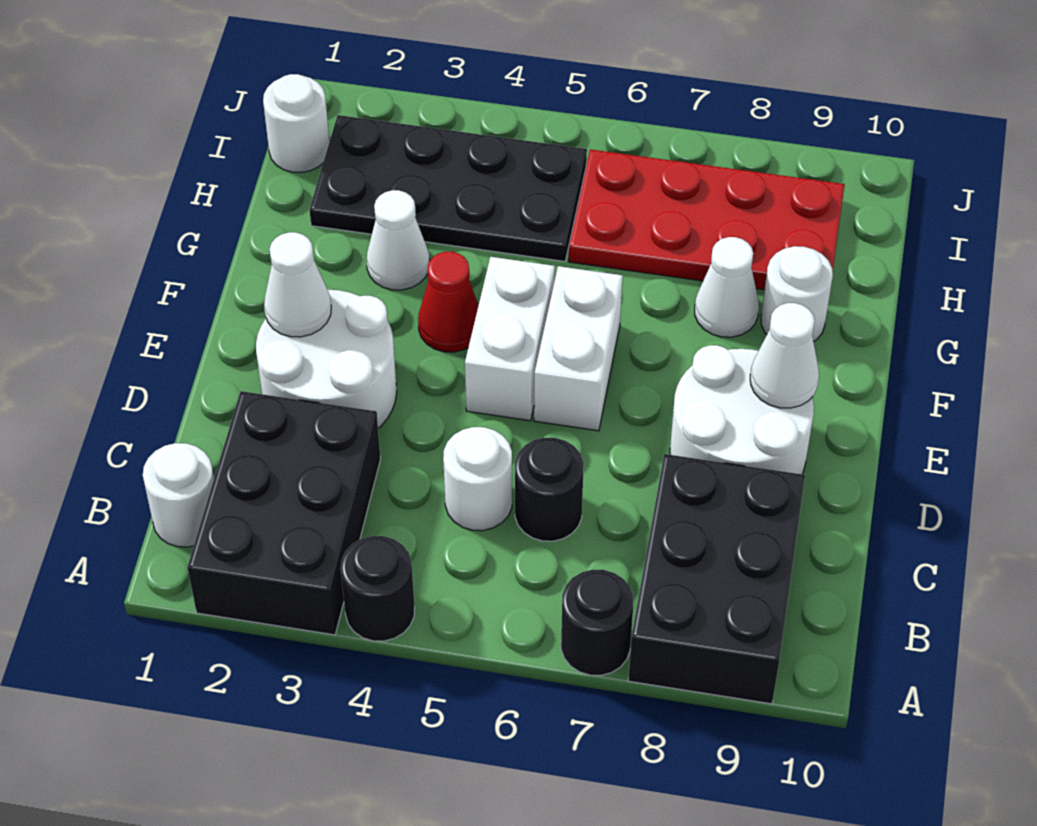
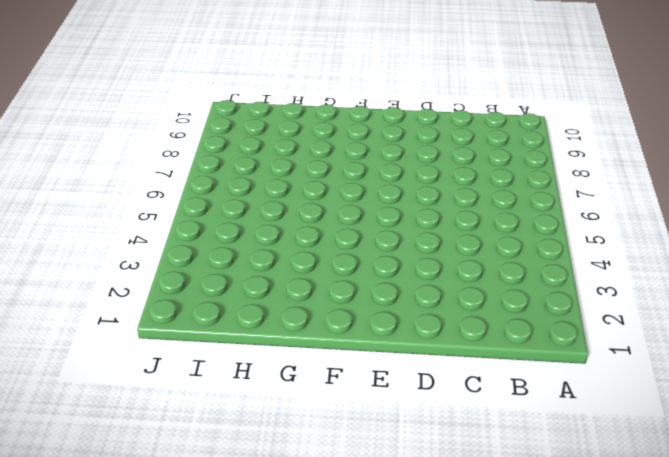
none -> black 2x3 brick [187,391,380,635]
none -> black 1x1 round brick [341,536,415,641]
none -> black 1x1 round brick [561,570,633,675]

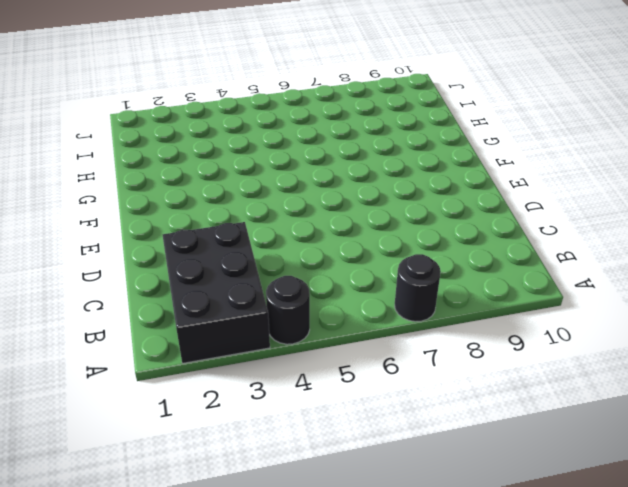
none -> black 2x3 brick [628,454,805,704]
none -> white 1x1 round brick [143,443,214,547]
none -> white 1x1 round brick [443,427,512,531]

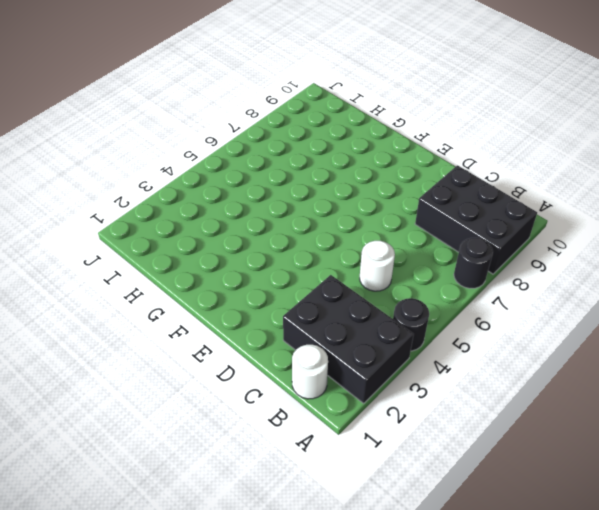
none -> black 1x1 round brick [515,438,584,541]
none -> white 2x2 round brick [256,290,397,428]
none -> white 2x2 round brick [670,345,814,474]

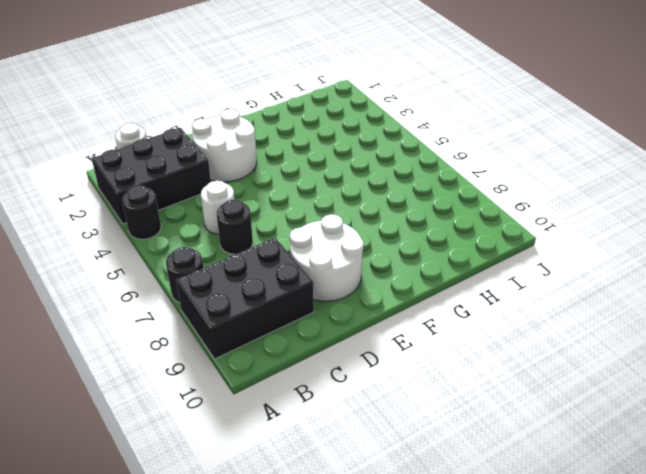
none -> white 1x2 brick [465,257,555,421]
none -> white 1x2 brick [534,266,623,431]
none -> red 1x1 cone [418,252,479,352]

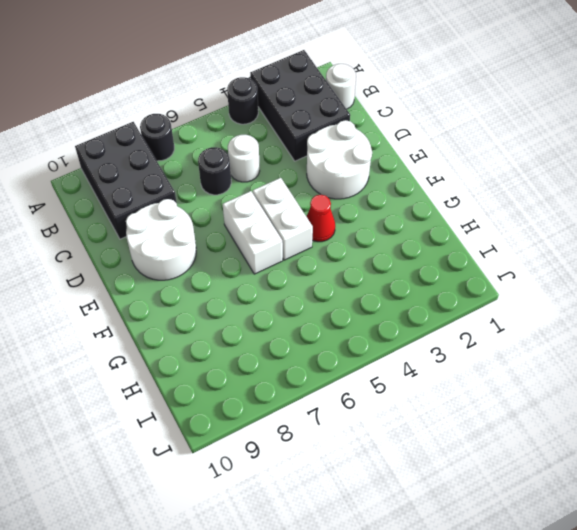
none -> white 1x1 cone [367,190,430,290]
none -> white 1x1 cone [695,237,759,337]
none -> white 1x1 round brick [761,246,833,342]

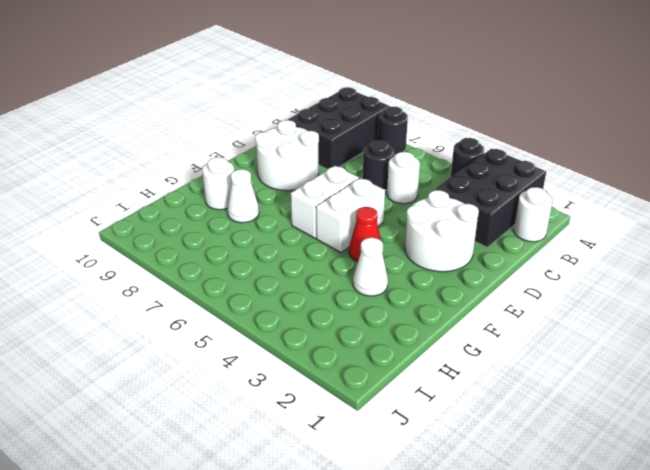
none -> black 2x4 plate [309,115,587,261]
none -> red 2x4 plate [569,149,845,290]
none -> white 1x1 round brick [263,74,330,172]

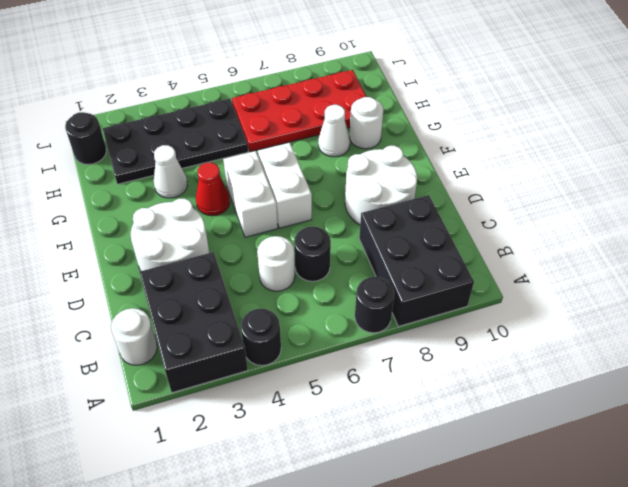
black 1x1 round brick [65,112,106,164] -> white 1x1 round brick [263,74,330,172]
none -> white 1x1 cone [264,232,331,337]
none -> white 1x1 cone [750,303,819,408]

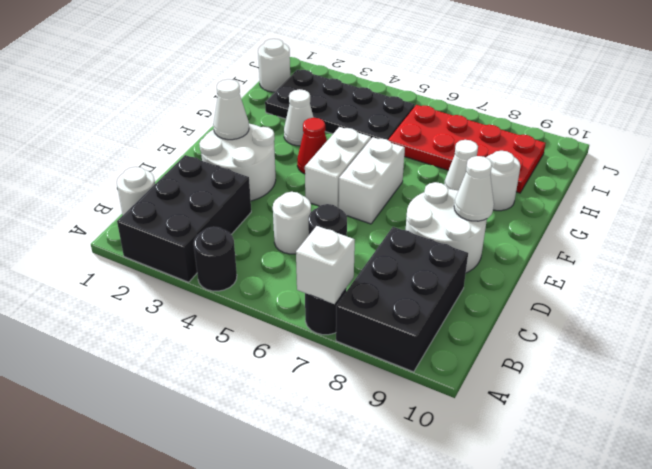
white 1x1 brick [296,226,355,304] -> none

